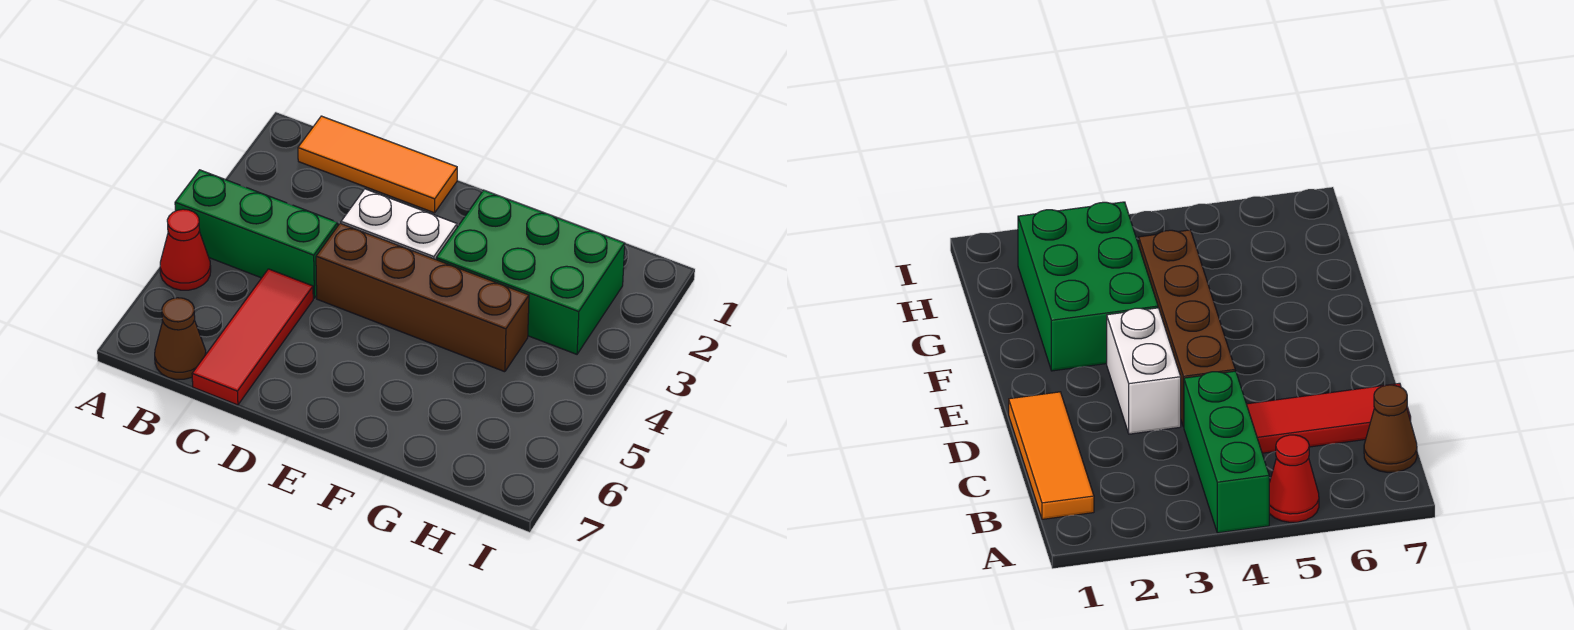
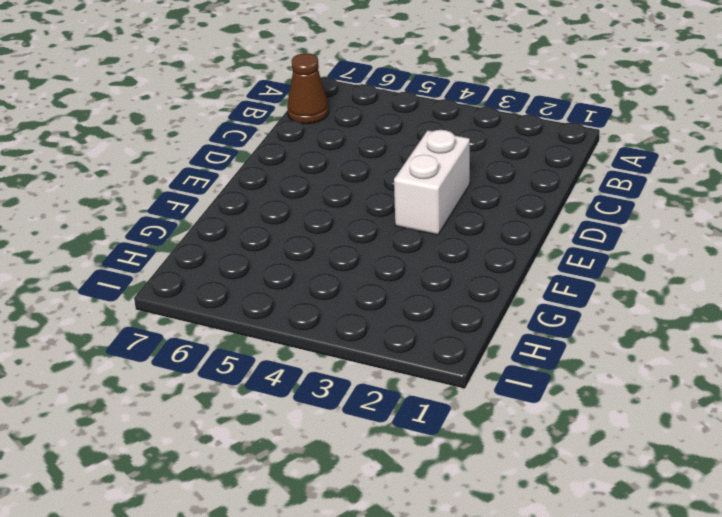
none -> green 1x3 brick [175,170,338,298]
none -> red 1x1 cone [160,209,211,290]

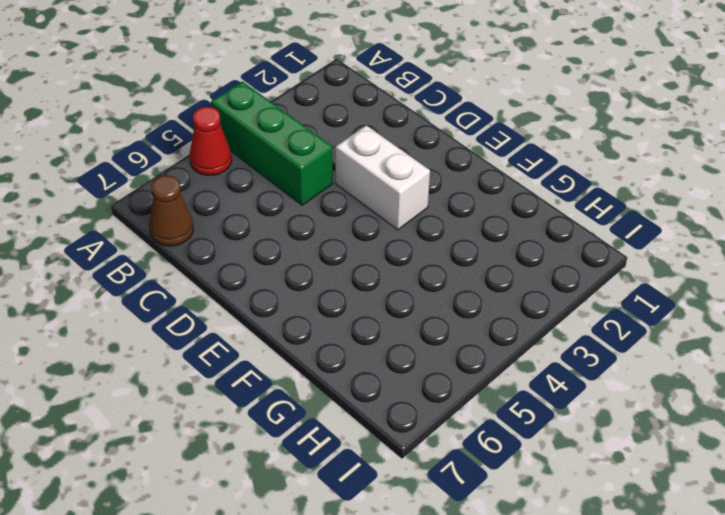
none -> orange 1x3 tile [298,116,457,213]
none -> red 1x3 tile [192,269,313,405]

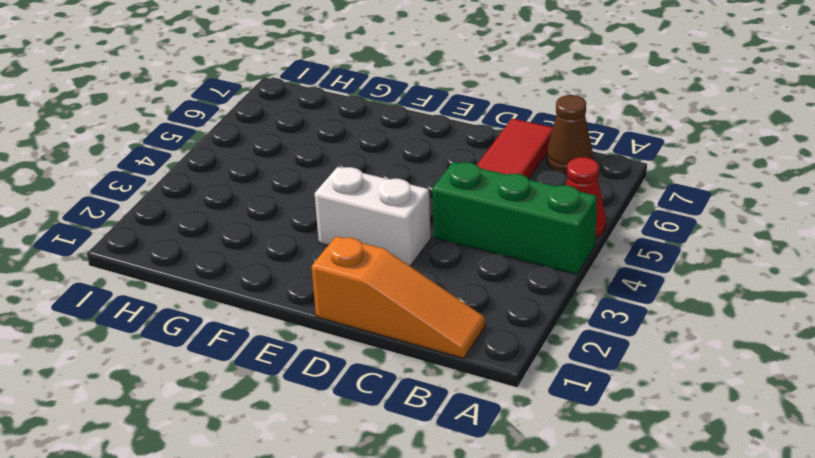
orange 1x3 slope [312,236,485,358] -> orange 1x3 tile [298,116,457,213]
none -> brown 1x4 brick [316,223,529,372]
none -> green 2x3 brick [436,190,625,354]

